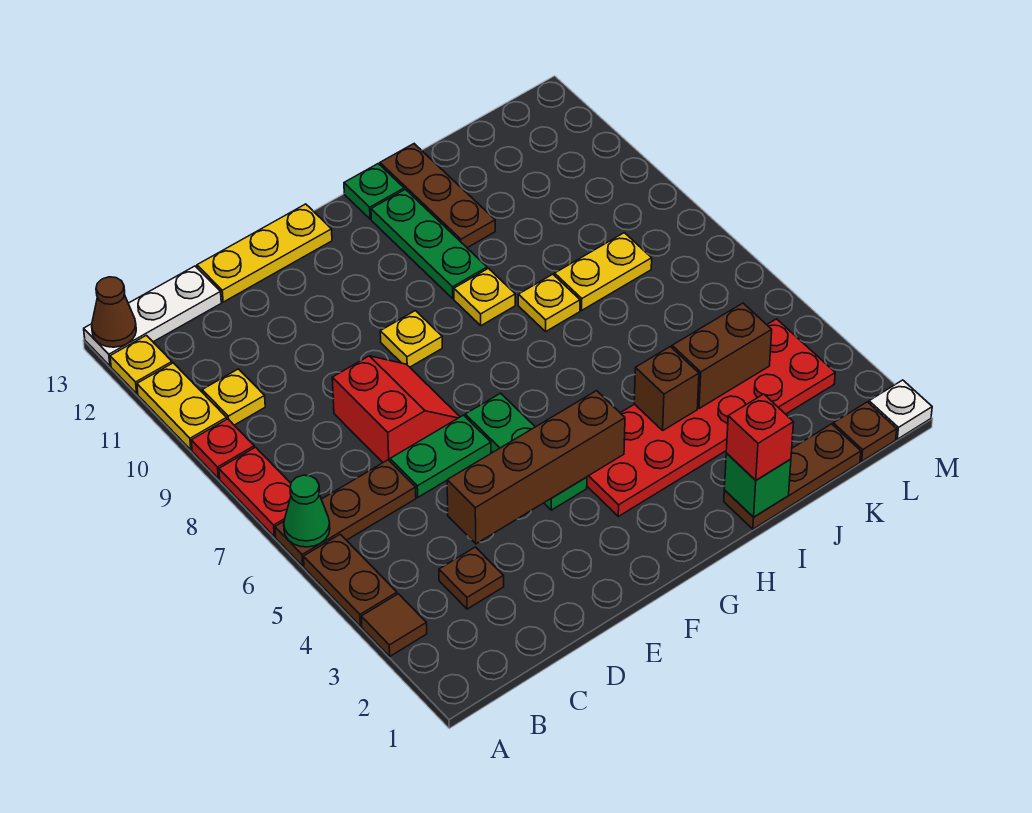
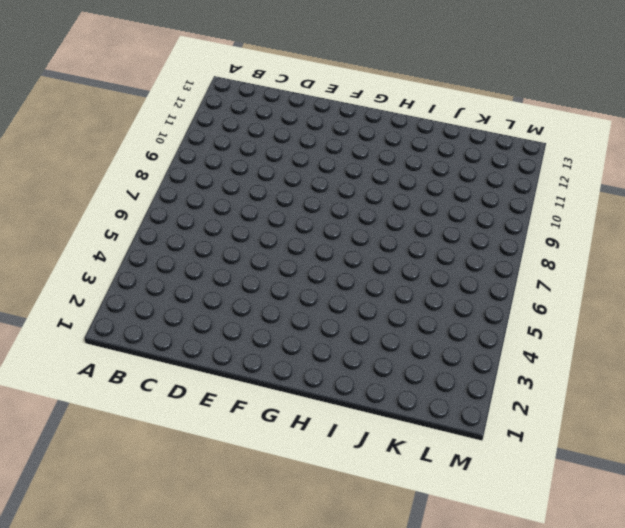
none -> brown 1x1 tile [361,594,427,656]
none -> brown 1x2 plate [303,534,397,626]
none -> brown 1x3 plate [275,460,416,566]
none -> red 1x2 plate [219,447,291,537]

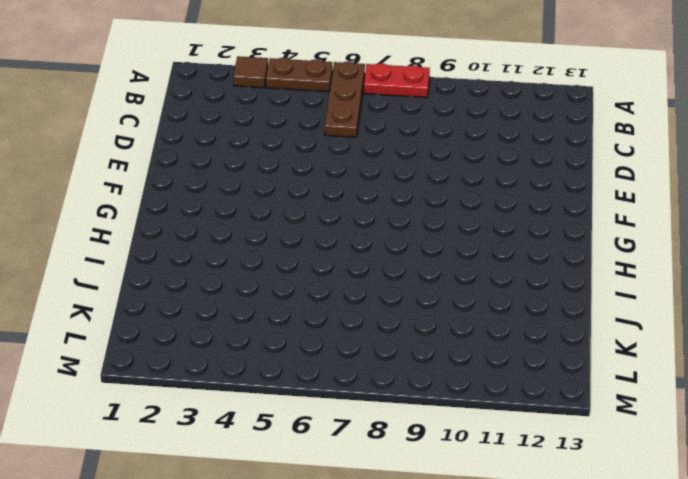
none -> red 1x1 plate [191,419,254,479]
none -> yellow 1x2 plate [137,363,227,450]
none -> yellow 1x1 plate [110,335,172,394]
none -> white 1x3 plate [84,266,221,366]

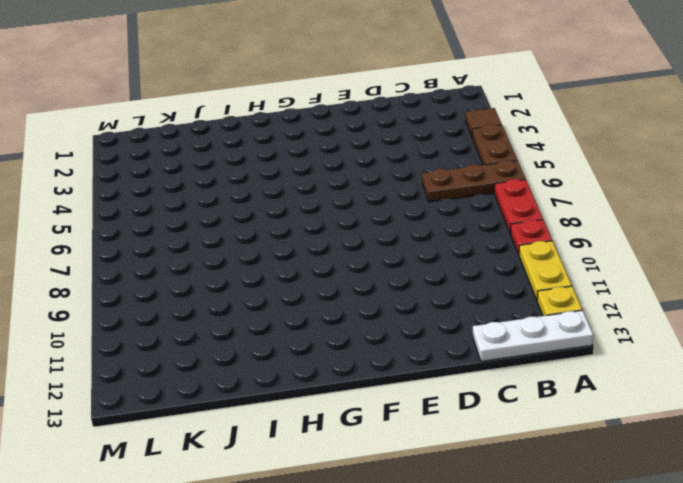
none -> yellow 1x1 plate [202,369,265,425]
none -> brown 1x1 plate [439,547,504,609]
none -> green 1x2 plate [390,415,491,497]
none -> red 2x2 slope [332,356,460,462]

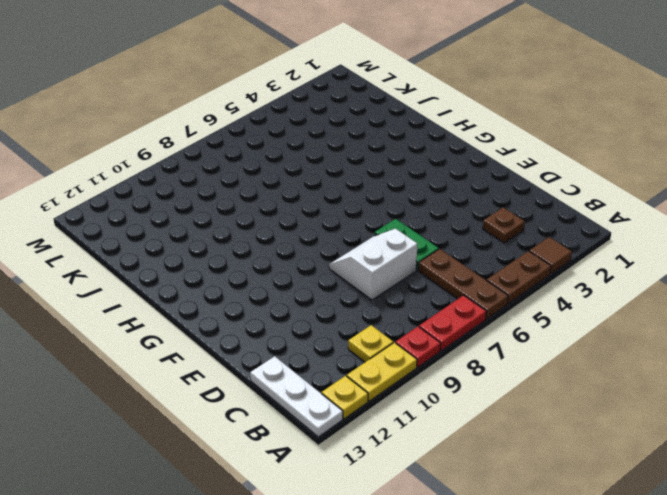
white 2x2 slope [329,229,417,300] -> red 2x2 slope [332,356,460,462]
none -> yellow 1x3 plate [197,204,332,302]
none -> green 1x3 plate [465,393,587,510]
none -> yellow 1x1 plate [380,311,442,367]
none -> red 2x6 plate [587,319,835,516]

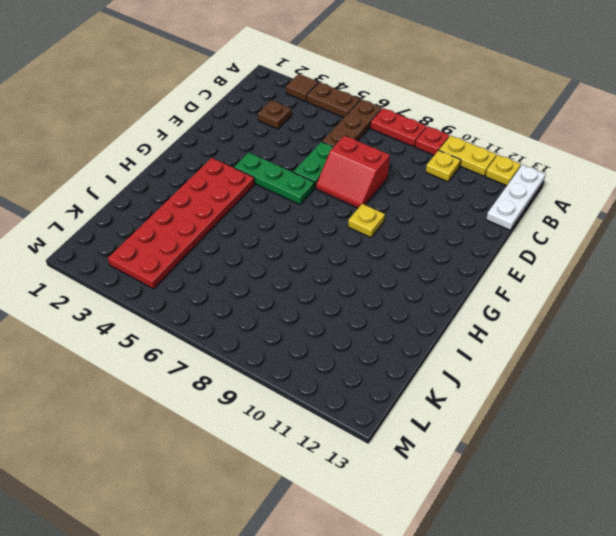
none -> yellow 1x3 plate [197,204,332,302]
none -> yellow 1x1 plate [454,268,515,326]
none -> green 1x3 plate [371,189,487,298]
none -> green 1x1 plate [344,164,404,219]

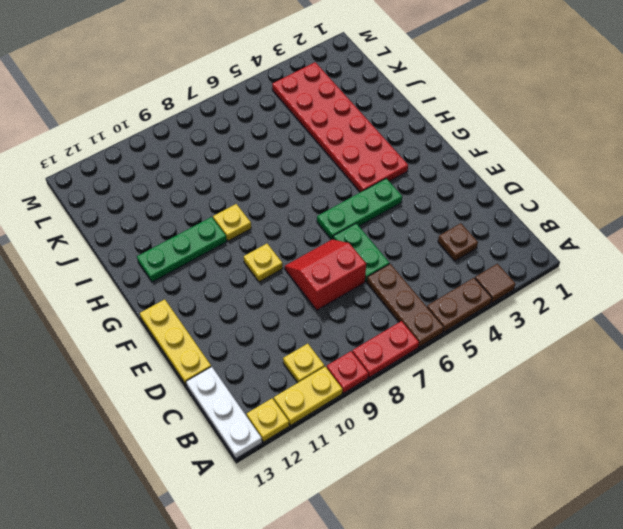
none -> green 1x1 plate [344,164,404,219]
none -> brown 1x3 plate [724,424,861,529]
none -> yellow 1x1 plate [518,274,580,331]
none -> brown 1x3 plate [380,144,495,248]

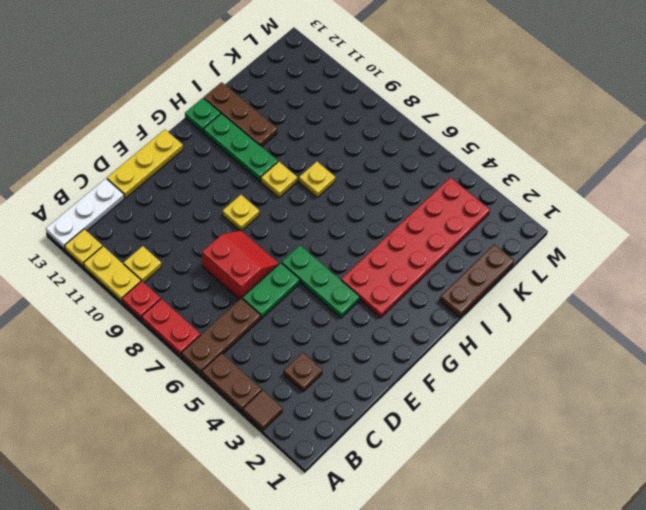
none -> yellow 1x2 plate [555,233,652,310]
none -> brown 1x1 plate [833,402,897,461]
none -> white 1x1 plate [869,380,932,439]
none -> green 1x1 cone [284,475,330,547]

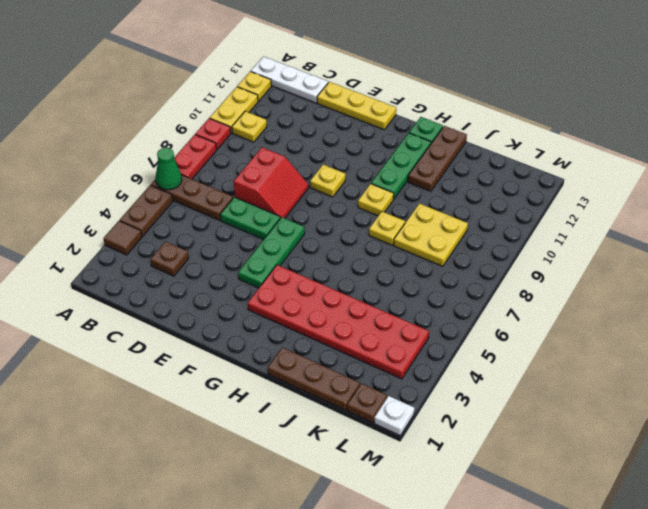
yellow 2x2 plate [394,204,468,266] -> yellow 1x2 plate [555,233,652,310]
none -> brown 1x1 cone [92,277,136,347]
none -> brown 1x4 brick [447,391,625,544]
none -> green 1x1 brick [724,453,791,517]
none -> brown 1x1 brick [634,347,699,430]

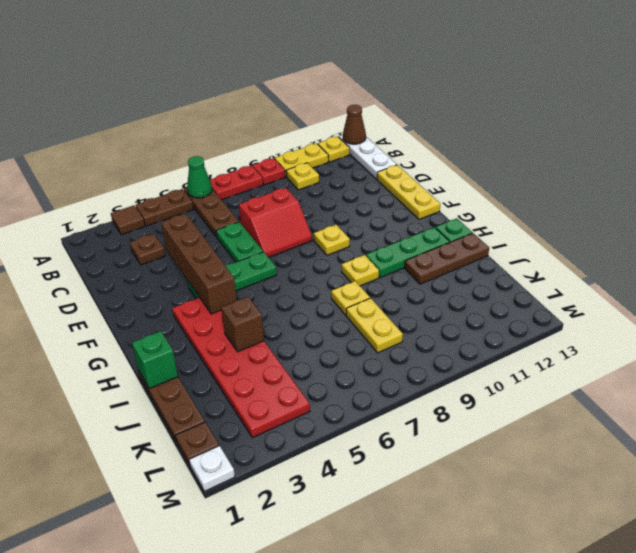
none -> brown 1x2 brick [672,303,772,409]
none -> red 1x1 brick [726,394,794,480]

